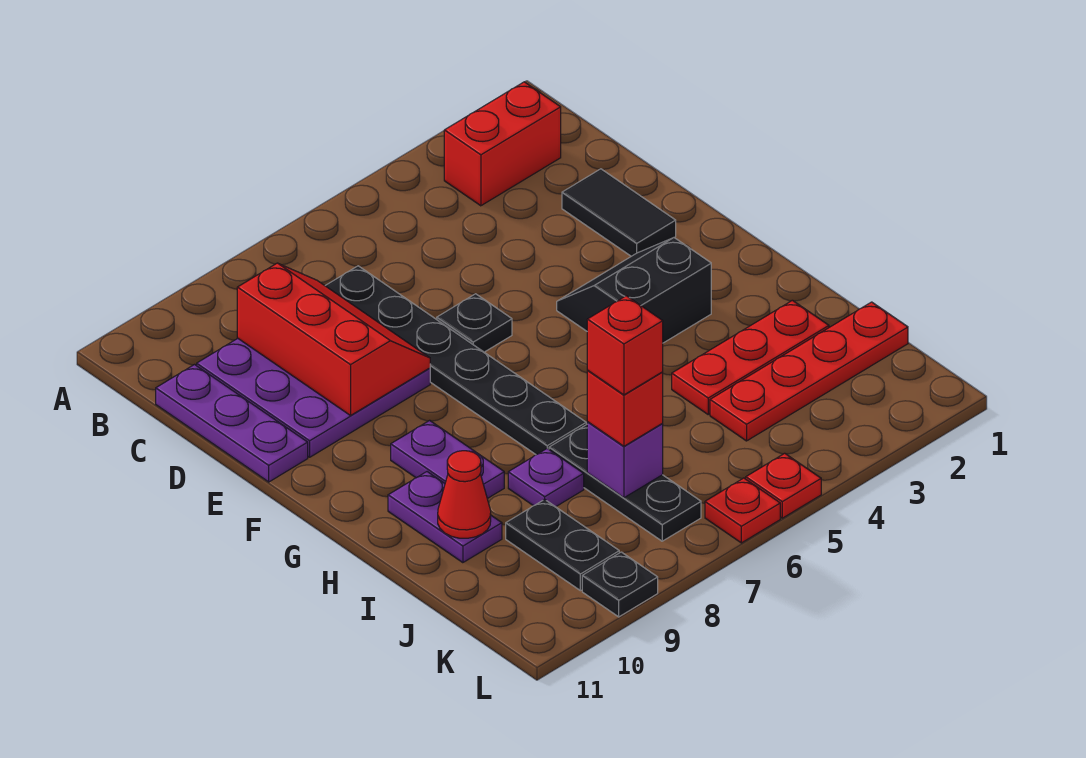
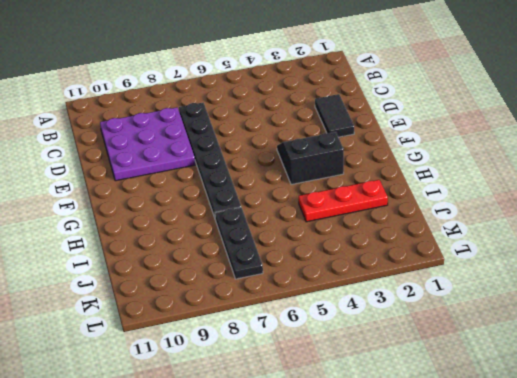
none -> red 1x2 brick [444,82,561,206]
none -> purple 1x3 plate [156,365,308,482]
none -> black 1x1 plate [437,294,512,352]

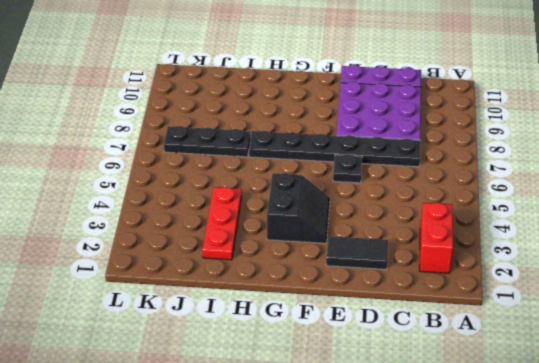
none -> purple 1x2 plate [391,420,504,499]
none -> purple 1x2 plate [388,472,502,563]
none -> purple 1x1 plate [508,449,584,507]

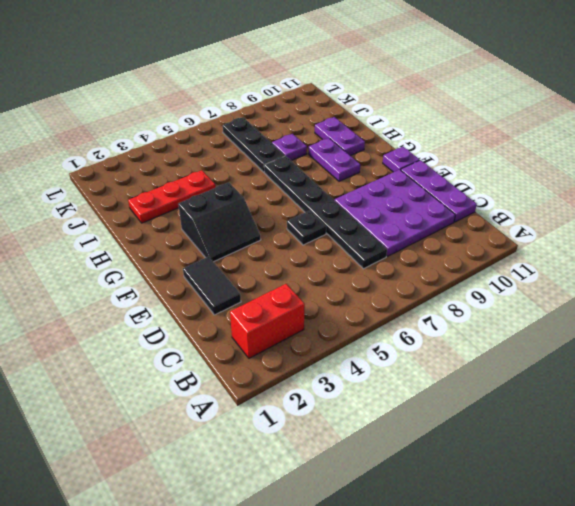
purple 1x1 plate [383,147,420,172] -> none
none -> red 1x4 plate [710,302,908,441]
none -> black 1x2 plate [506,499,619,591]
none -> red 1x1 plate [746,453,821,518]

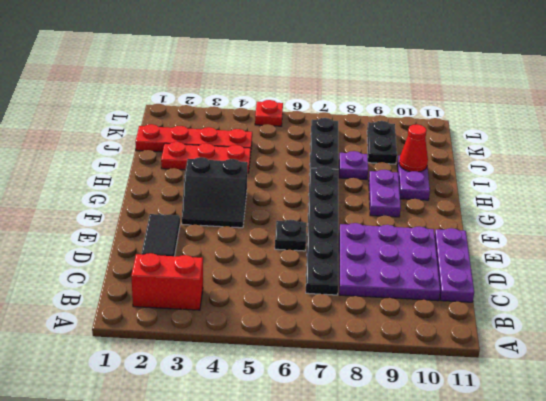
none -> red 1x1 plate [705,478,780,543]
none -> black 1x1 plate [582,552,658,617]
none -> red 2x3 slope [237,263,430,415]

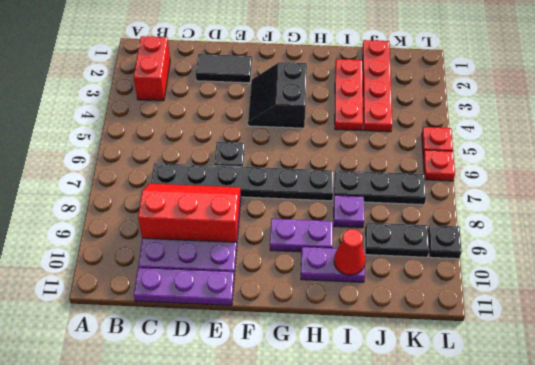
none -> purple 1x1 brick [587,422,663,498]
none -> red 1x1 brick [587,371,663,446]
none -> red 1x1 brick [587,296,663,395]

